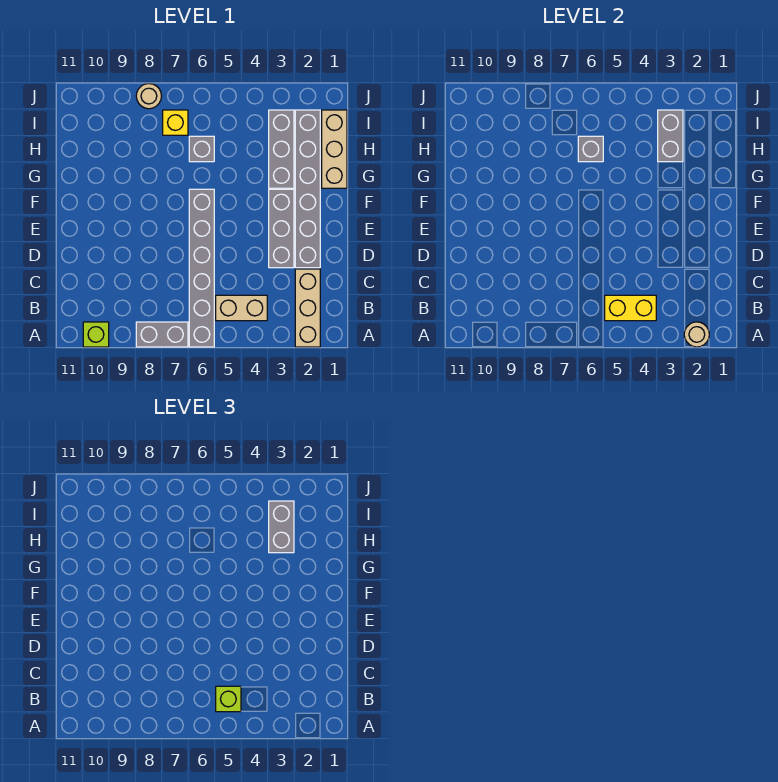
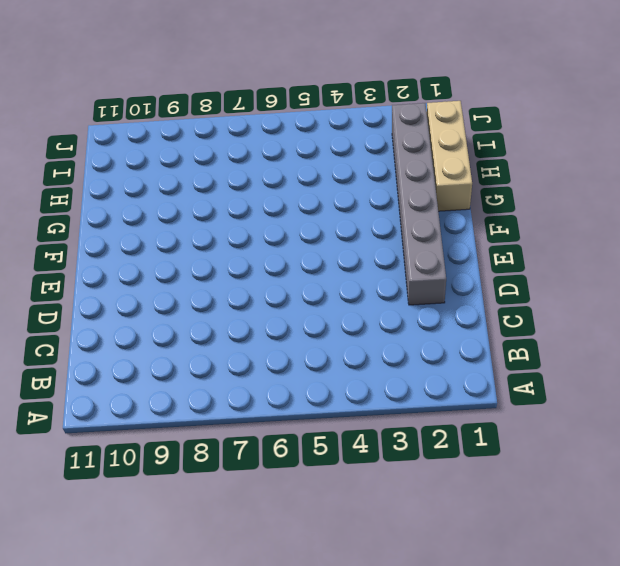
none -> tan 1x3 brick [295,269,320,347]
none -> grey 1x6 brick [189,189,214,347]
none -> grey 1x2 brick [136,322,188,347]

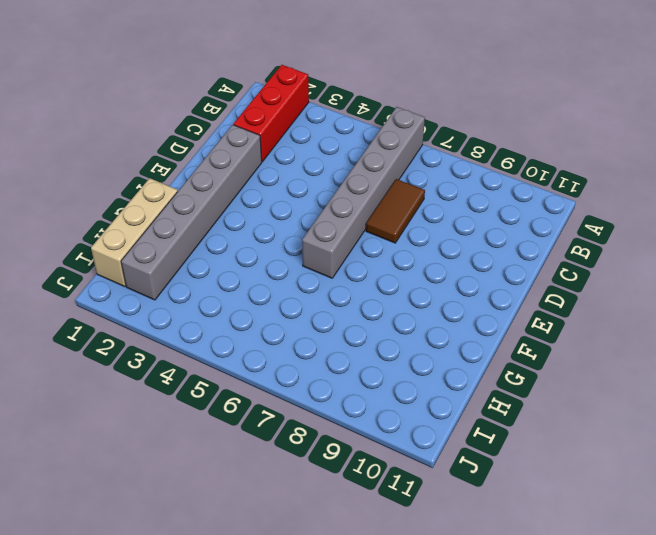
red 1x3 brick [233,65,309,162] -> tan 1x3 brick [295,269,320,347]
brown 1x2 tile [366,179,425,243] -> none
none -> grey 1x2 brick [136,322,188,347]
none -> lime 1x1 brick [83,322,109,347]
none -> tan 1x2 brick [216,295,267,321]

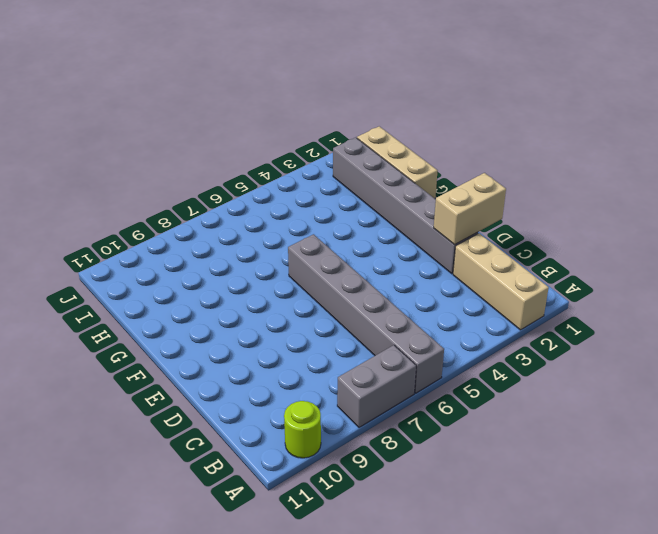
lime 1x1 round brick [284,401,321,458] -> lime 1x1 brick [83,322,109,347]
tan 1x2 brick [434,173,506,245] -> tan 1x2 brick moved to [216,295,267,321]
none -> grey 1x3 brick [269,189,294,268]
none -> grey 1x3 brick [269,110,294,188]
none -> grey 1x1 brick [189,136,214,162]

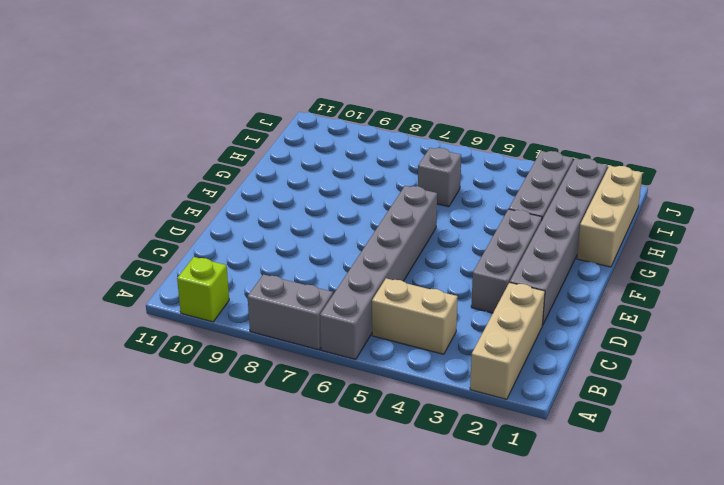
none -> yellow 1x1 brick [163,110,188,135]
none -> tan 1x1 round brick [136,84,161,109]
none -> tan 1x1 round brick [684,322,709,347]

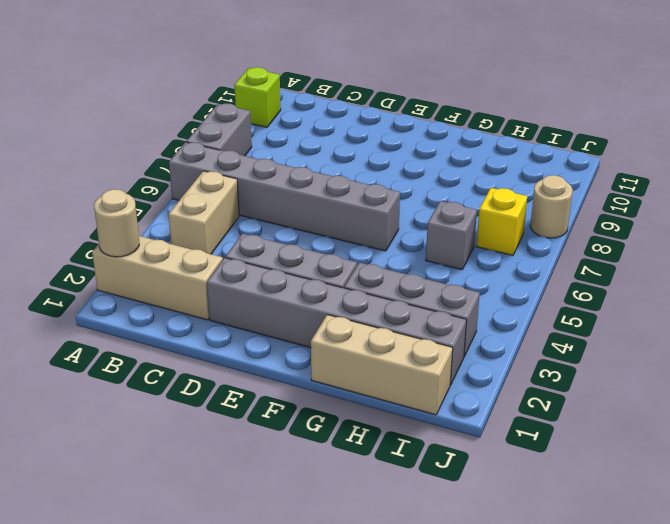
none -> yellow 1x2 brick [605,295,656,321]
none -> grey 1x2 brick [658,110,683,162]
none -> grey 1x1 brick [578,136,603,162]

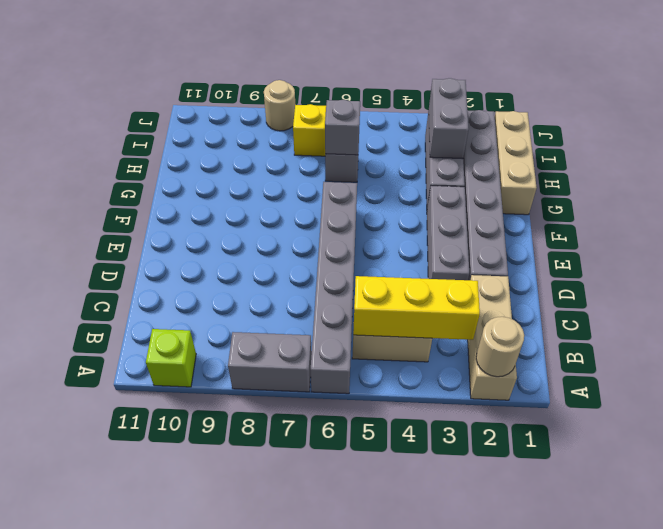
yellow 1x3 brick [353,276,480,340] -> yellow 1x2 brick [605,295,656,321]
none -> lime 1x1 brick [216,686,241,712]
none -> grey 1x2 brick [269,501,294,553]

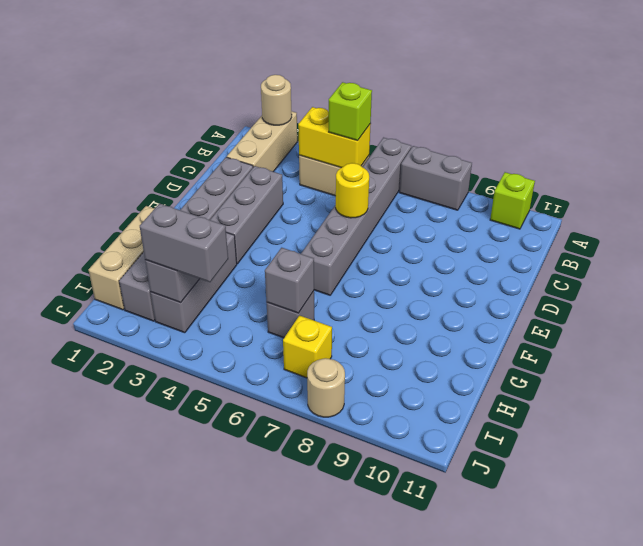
yellow 1x1 round brick [336,163,369,218] -> none
grey 1x2 brick [140,204,228,282] -> grey 1x2 brick turned to [269,501,294,553]

